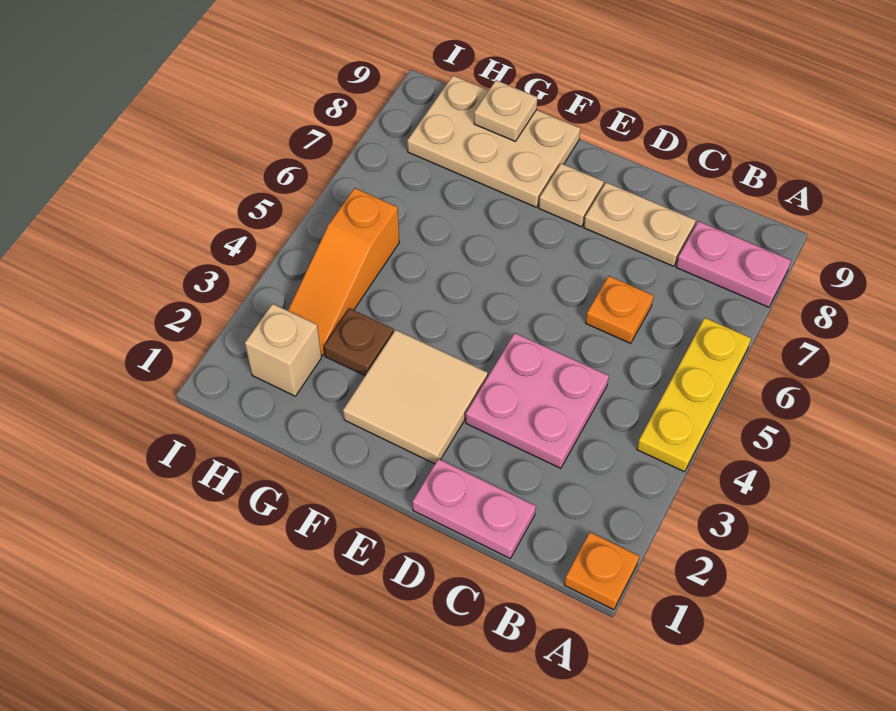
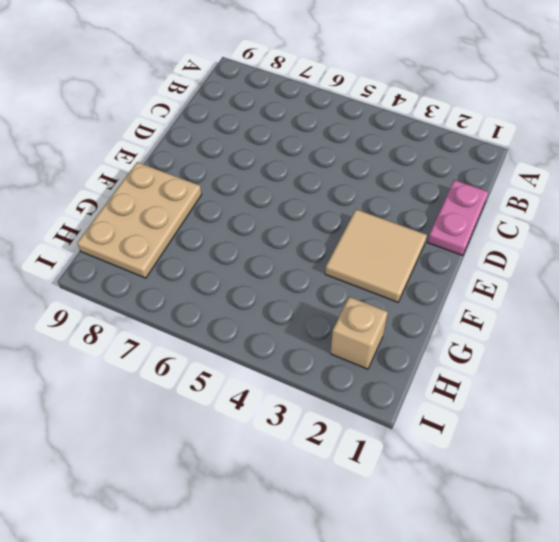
none -> orange 1x1 plate [564,532,639,610]
none -> yellow 1x3 plate [637,318,751,472]
none -> pink 1x2 plate [676,221,791,307]

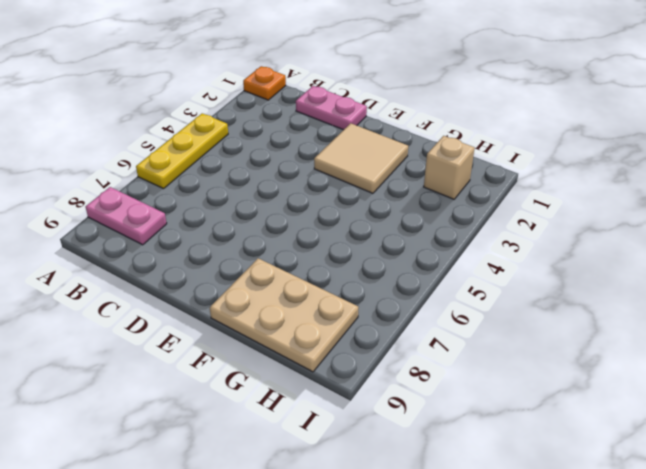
none -> pink 2x2 plate [466,333,609,468]
none -> orange 1x1 plate [586,276,654,343]
none -> tan 1x2 plate [584,182,696,266]

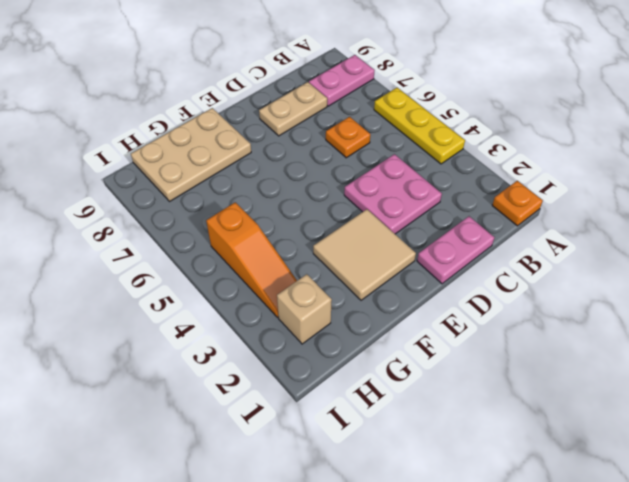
none -> tan 1x1 plate [539,163,604,227]
none -> brown 1x1 plate [324,308,393,376]
none -> tan 1x1 plate [474,80,538,142]

